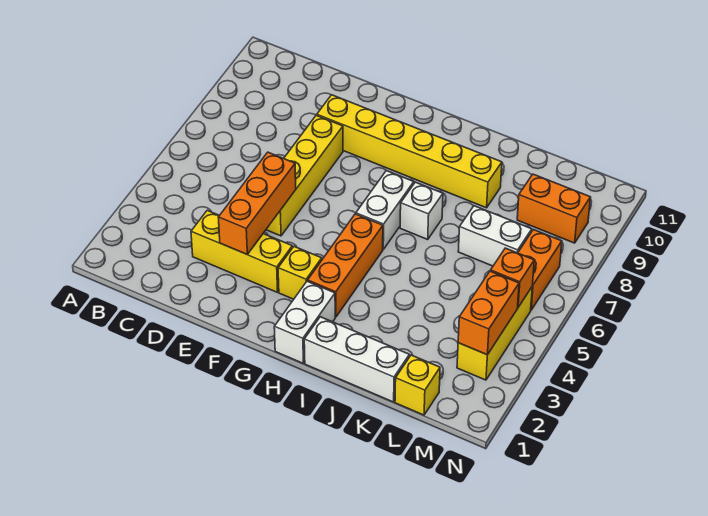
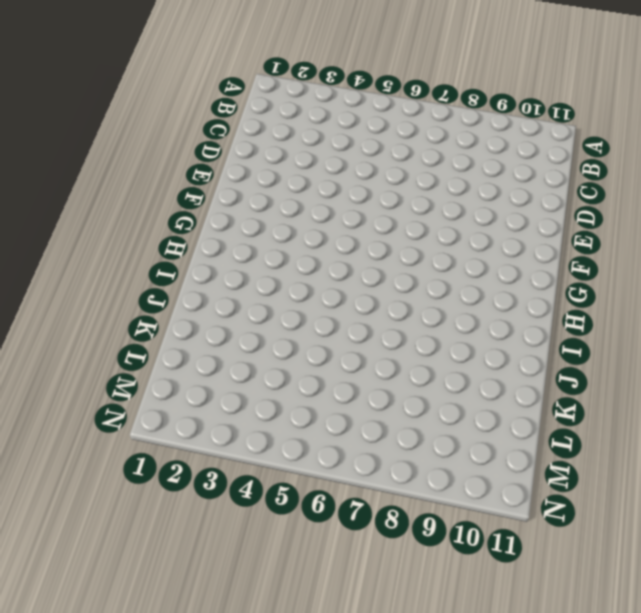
none -> yellow 1x3 brick [191,210,292,292]
none -> yellow 1x4 brick [266,115,343,236]
none -> yellow 1x6 brick [317,95,502,208]

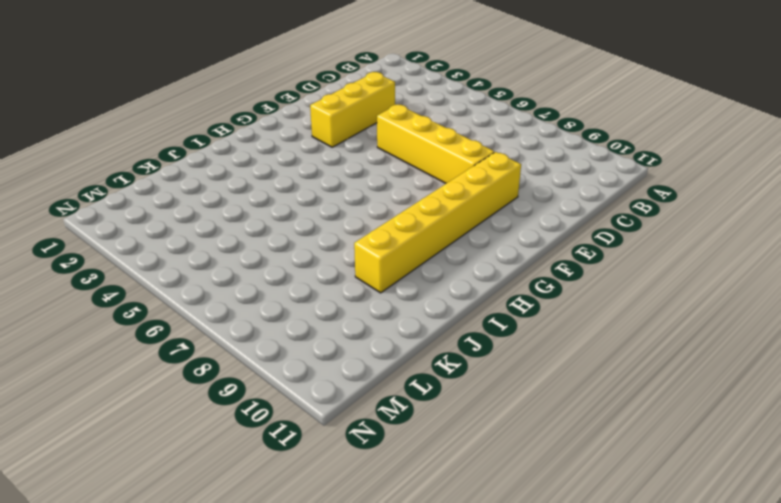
none -> yellow 1x1 brick [278,247,322,299]
none -> white 1x2 brick [274,281,335,363]
none -> orange 1x3 brick [308,214,383,317]

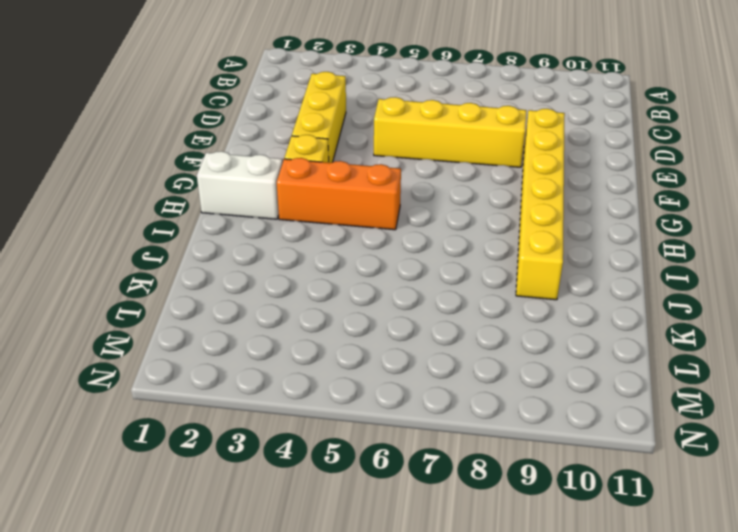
none -> white 1x2 brick [356,171,414,249]
none -> white 1x3 brick [304,317,409,402]
none -> white 1x1 brick [400,182,443,239]

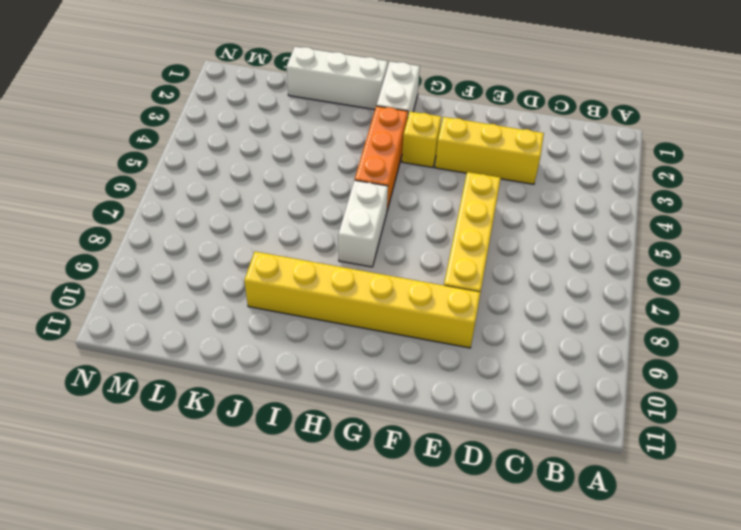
none -> white 1x1 brick [400,182,443,239]
none -> white 1x2 brick [458,206,532,266]
none -> yellow 1x1 brick [395,355,440,415]

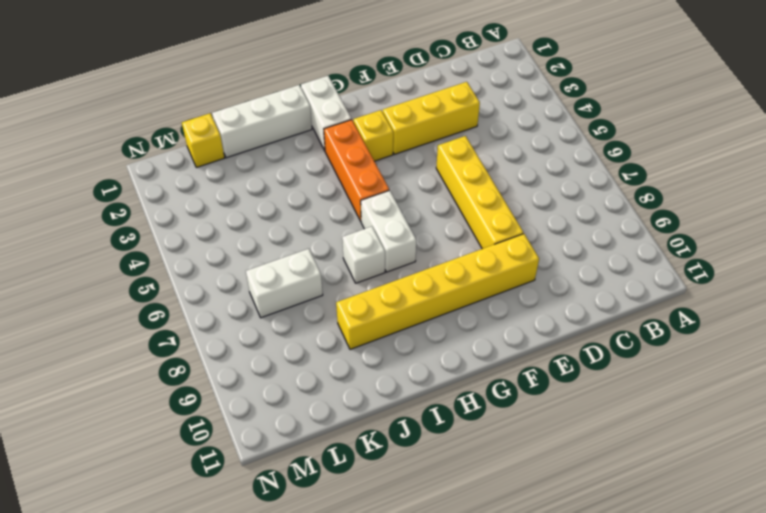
none -> orange 1x2 brick [517,174,591,243]
none -> yellow 1x3 brick [457,287,532,380]
none -> orange 1x2 brick [518,230,562,310]

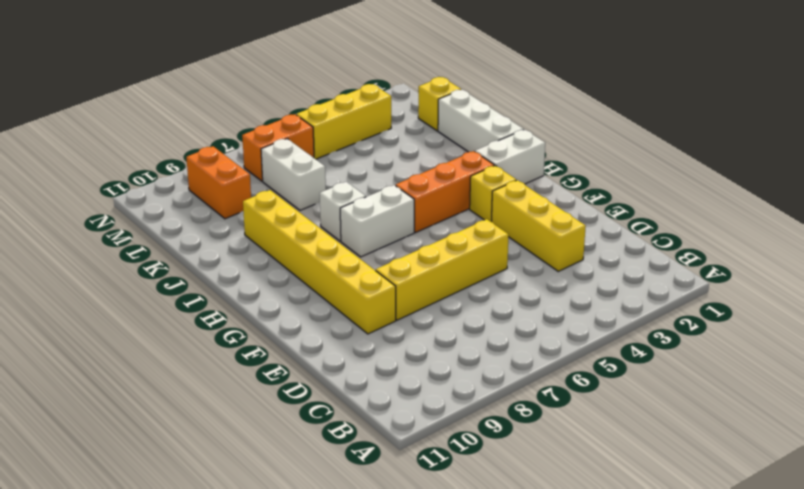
none -> orange 1x3 brick [218,152,296,254]
none -> orange 1x2 brick [458,271,519,355]
none -> orange 1x1 brick [491,248,534,307]

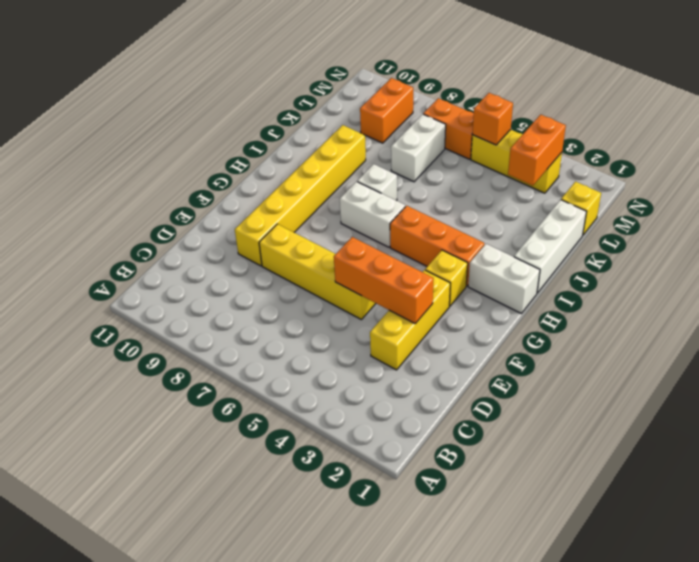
orange 1x2 brick [508,115,566,185] -> orange 1x2 brick turned to [458,271,519,355]

